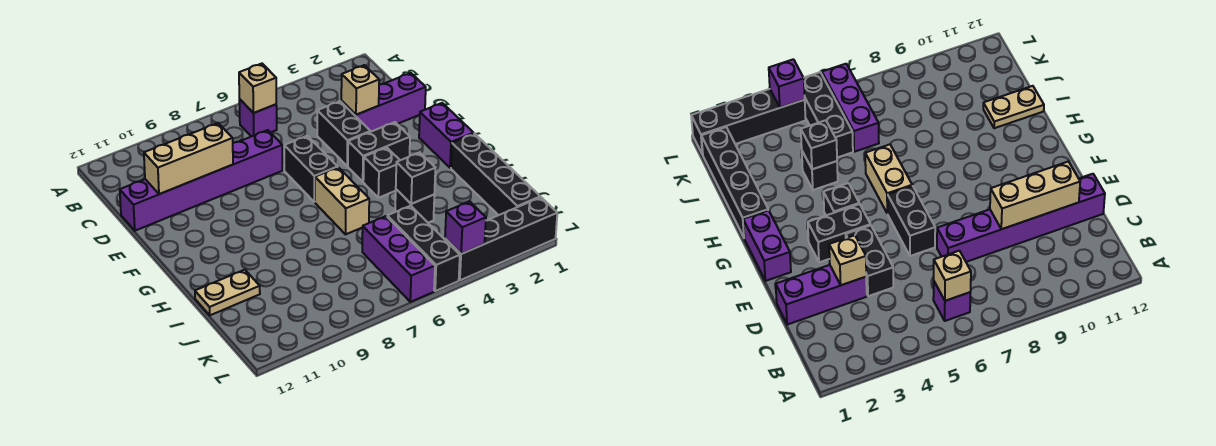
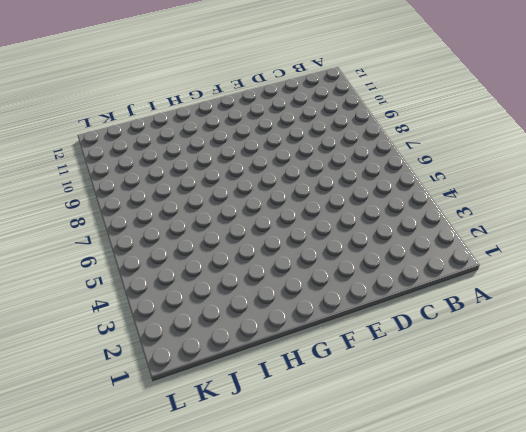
none -> purple 1x1 brick [239,99,277,137]
none -> purple 1x3 brick [341,73,426,132]
none -> black 1x2 brick [317,101,370,166]

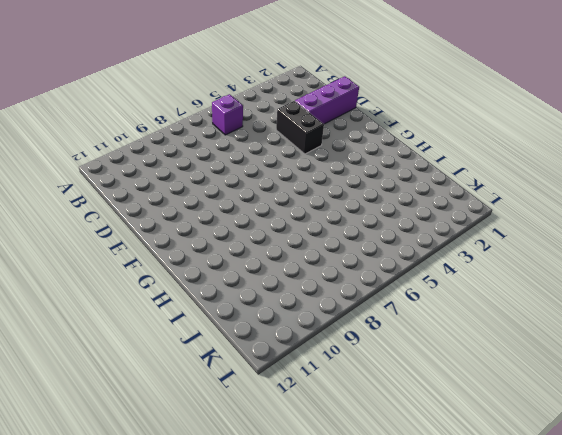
none -> purple 1x6 brick [120,130,282,231]
none -> black 1x2 brick [284,136,338,202]
none -> purple 1x2 brick [419,103,474,168]

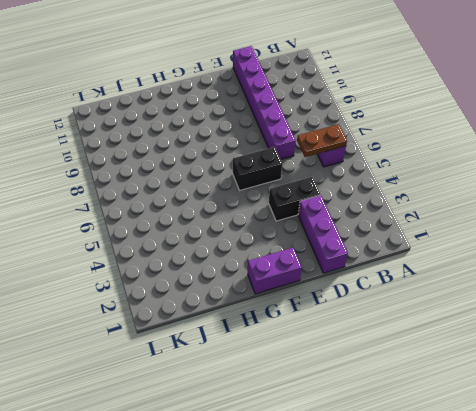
brown 1x2 plate [297,124,347,157] -> tan 1x1 brick [239,64,276,113]
none -> black 1x2 brick [348,122,410,182]
none -> black 1x1 brick [363,147,400,198]
none -> tan 1x2 brick [315,167,369,234]

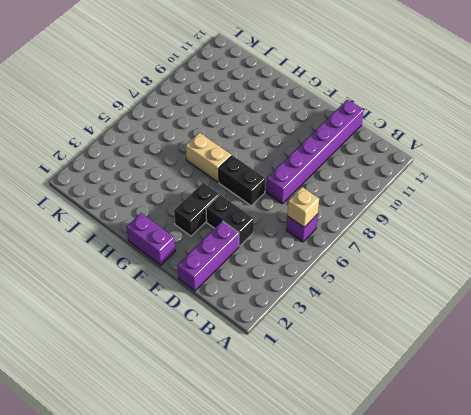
none -> black 1x1 brick [363,147,400,198]
none -> black 1x4 brick [451,134,540,215]
none -> black 1x1 brick [395,189,434,223]

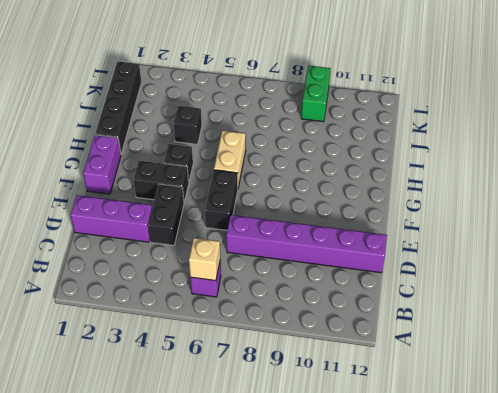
green 1x2 brick [301,66,331,122] -> none
none -> tan 1x2 plate [195,270,260,315]
none -> black 1x3 brick [387,206,460,291]
none -> purple 1x3 brick [362,216,435,302]

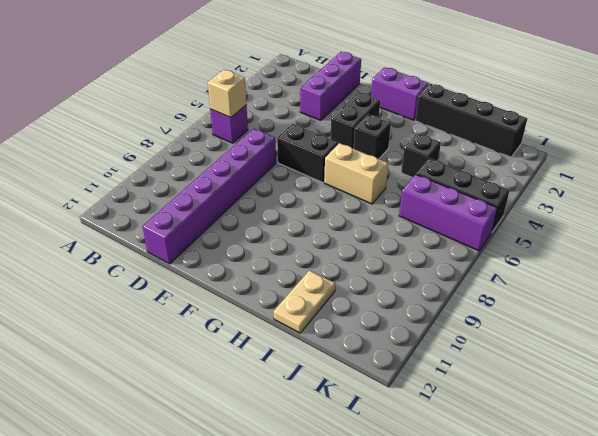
none -> black 1x2 brick [317,101,370,166]
none -> black 1x4 brick [445,197,557,280]
none -> tan 1x1 brick [341,65,379,115]

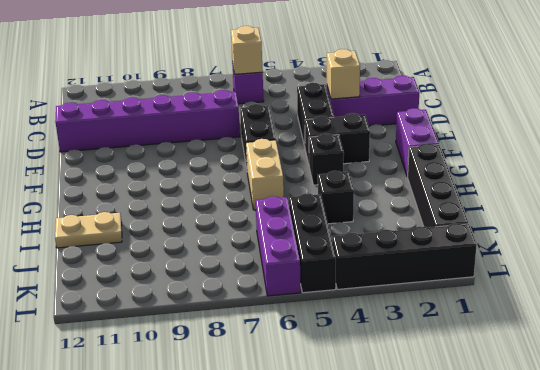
none -> tan 1x3 brick [144,123,233,194]
none -> black 1x1 brick [396,152,435,204]
none -> purple 1x1 brick [445,201,486,254]

